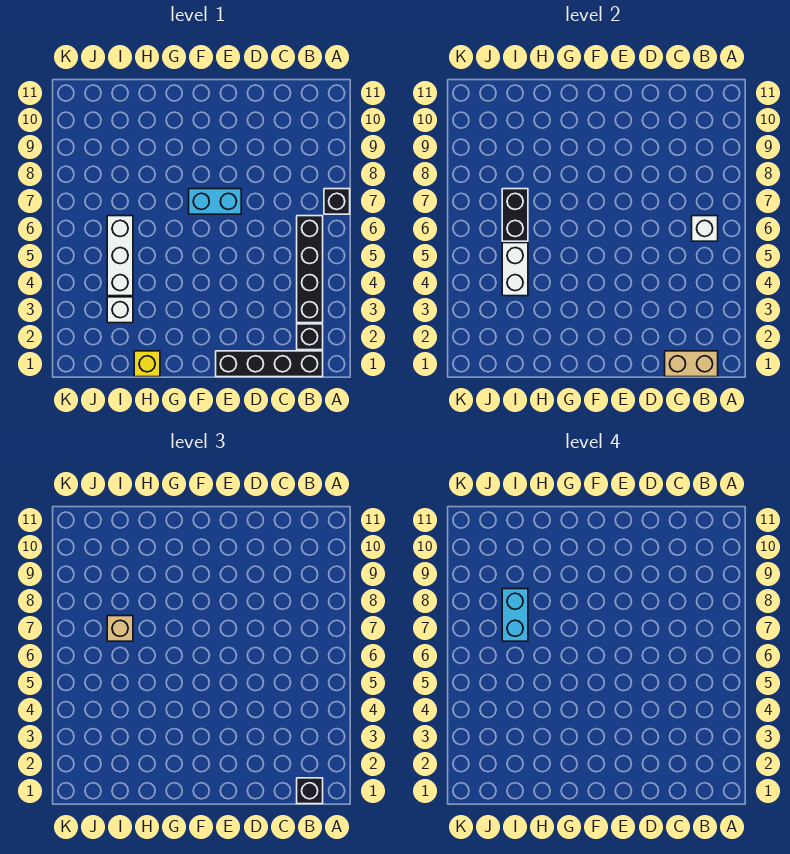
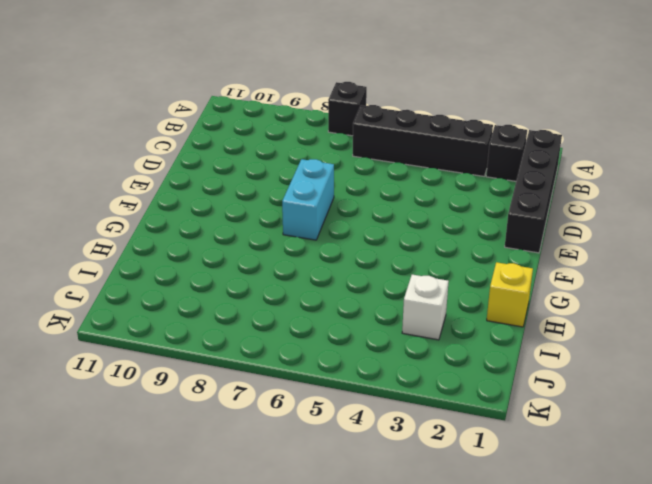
none -> white 1x3 brick [107,216,133,296]
none -> tan 1x2 brick [665,351,718,377]
none -> white 1x1 brick [692,216,718,241]

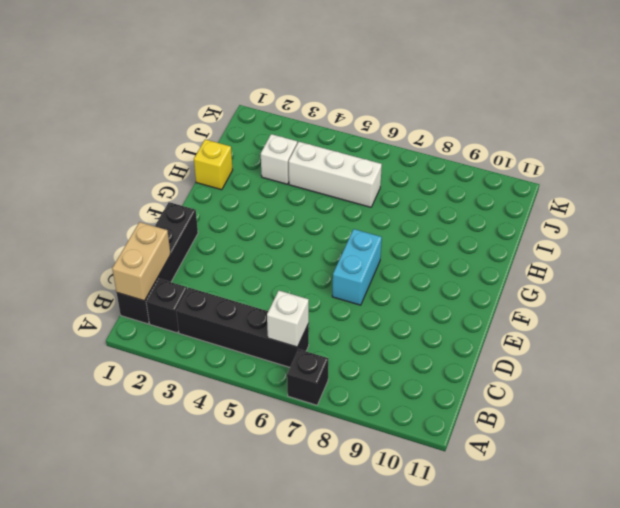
none -> white 1x2 brick [502,243,528,296]
none -> black 1x2 brick [502,189,528,241]
none -> black 1x1 brick [297,778,323,804]

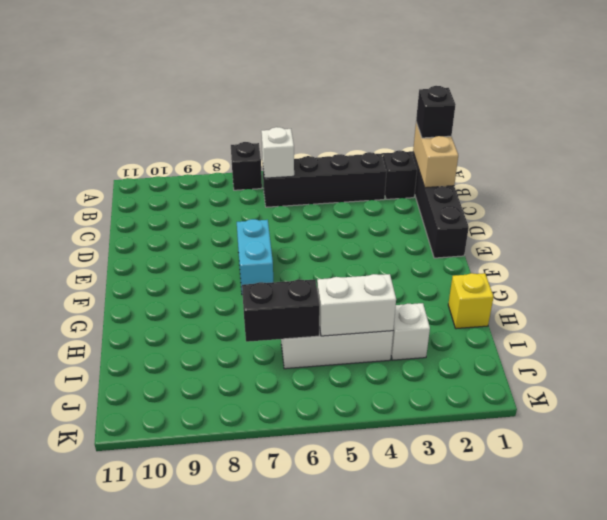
none -> tan 1x1 brick [107,616,133,641]
none -> cyan 1x2 brick [502,589,528,641]

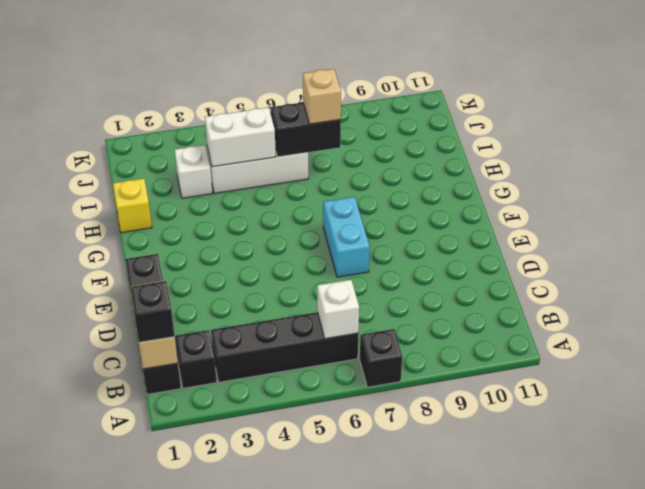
none -> cyan 1x2 brick [502,589,528,641]

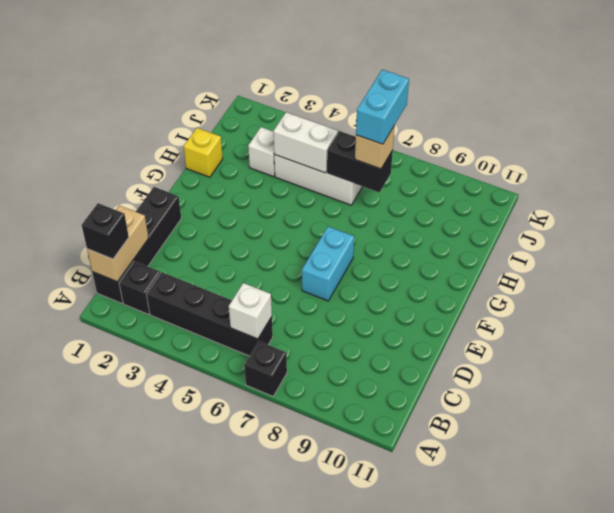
cyan 1x2 brick [356,70,409,144] -> cyan 1x2 brick turned to [502,589,528,641]

